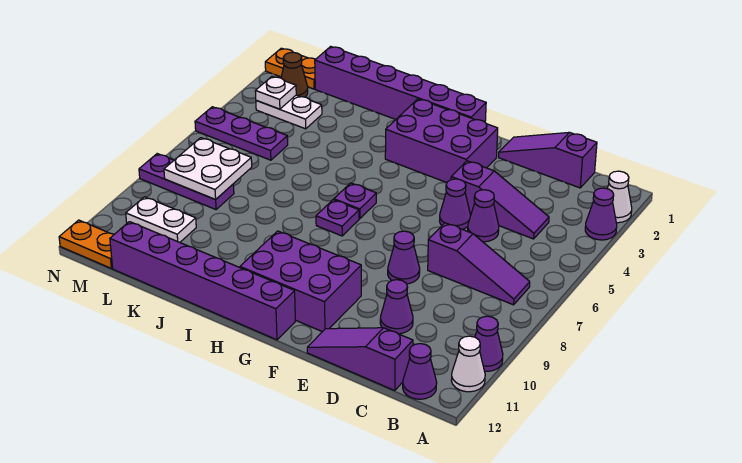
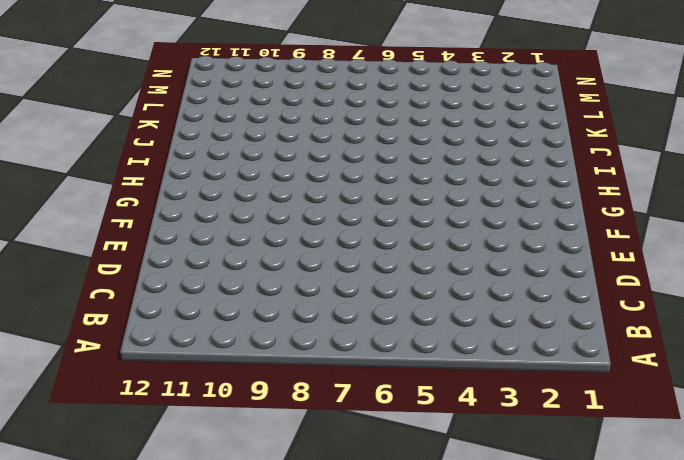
none -> white 1x1 cone [607,171,632,223]
none -> purple 1x1 cone [585,188,617,240]
none -> purple 1x1 cone [475,316,503,371]

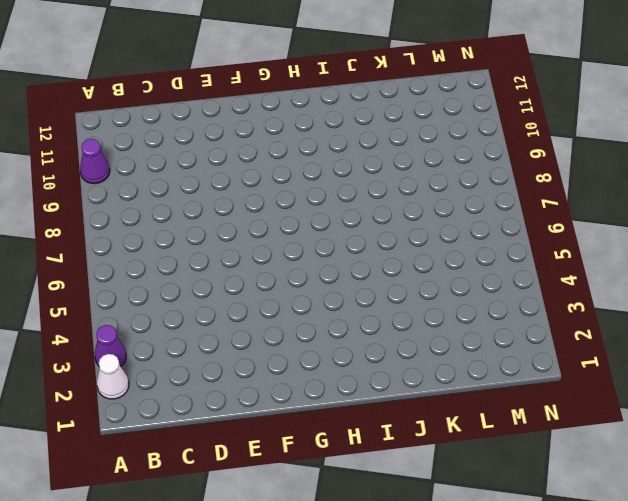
none -> white 1x1 cone [451,336,485,392]
none -> purple 1x3 slope [428,223,530,305]
none -> purple 1x1 cone [403,344,437,399]

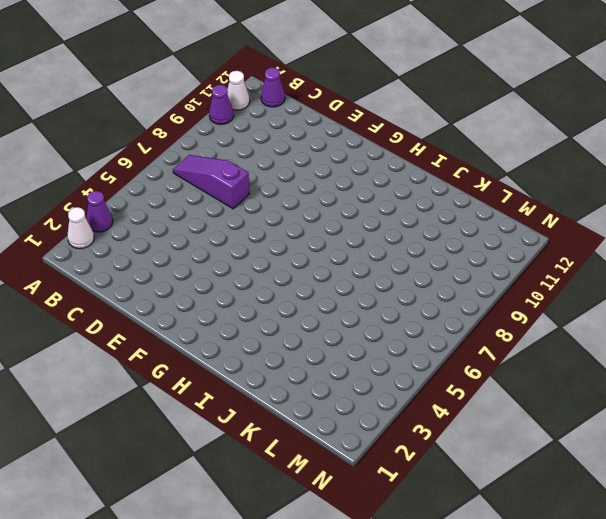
none -> purple 1x3 slope [499,132,597,188]
none -> purple 1x3 slope [451,161,549,239]
none -> purple 1x3 slope [307,328,413,391]

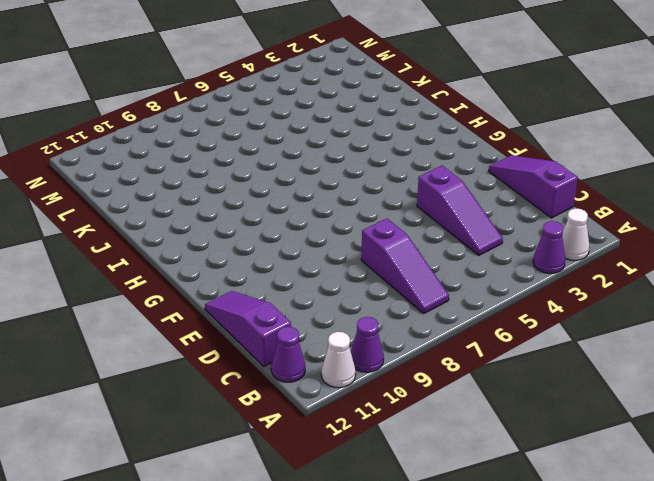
none -> purple 1x1 cone [468,190,499,242]
none -> purple 1x1 cone [380,280,413,334]
none -> purple 1x1 cone [439,179,470,229]

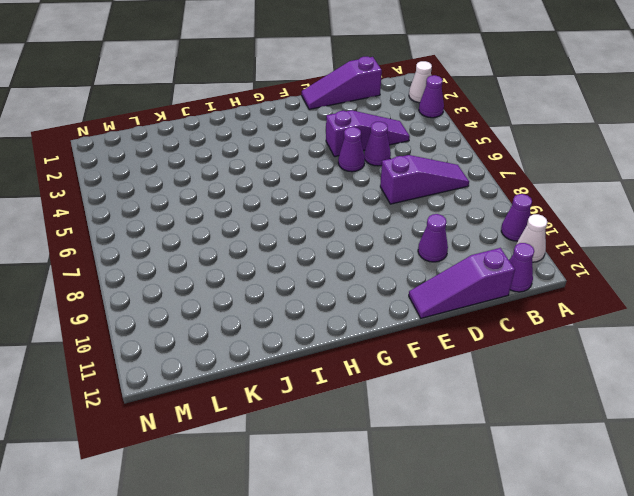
none -> purple 1x1 cone [388,231,420,284]
none -> purple 2x3 brick [385,99,498,183]
none -> purple 2x3 brick [240,231,361,332]

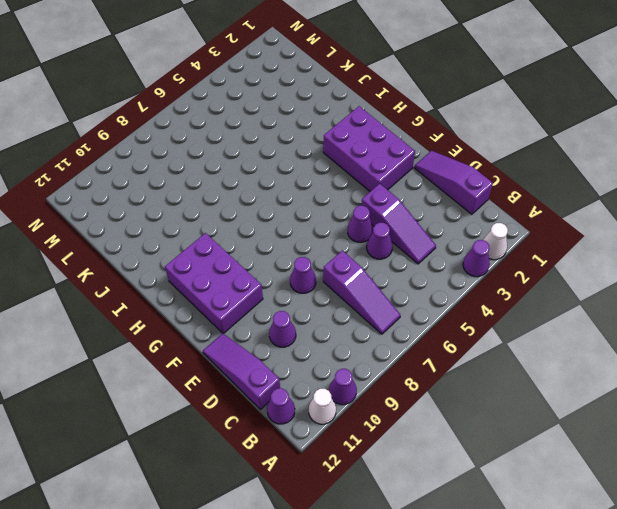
none -> purple 1x6 brick [315,46,486,122]
none -> purple 1x6 brick [110,222,295,340]
none -> purple 1x1 plate [334,183,376,219]

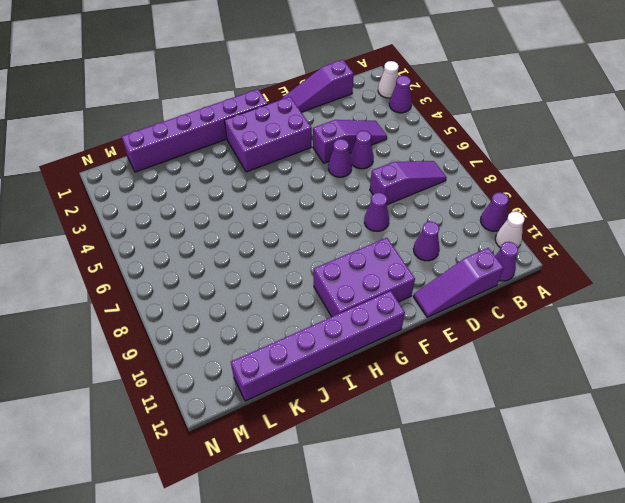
none -> purple 1x1 plate [334,183,376,219]
none -> purple 1x1 plate [316,200,359,236]
none -> white 1x2 plate [256,95,322,129]

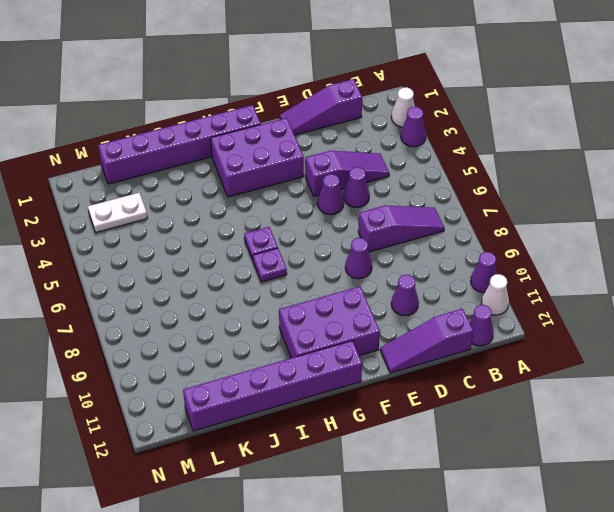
none -> purple 1x3 plate [195,107,288,160]
none -> purple 1x3 plate [139,154,234,209]
none -> white 1x2 plate [126,197,196,242]

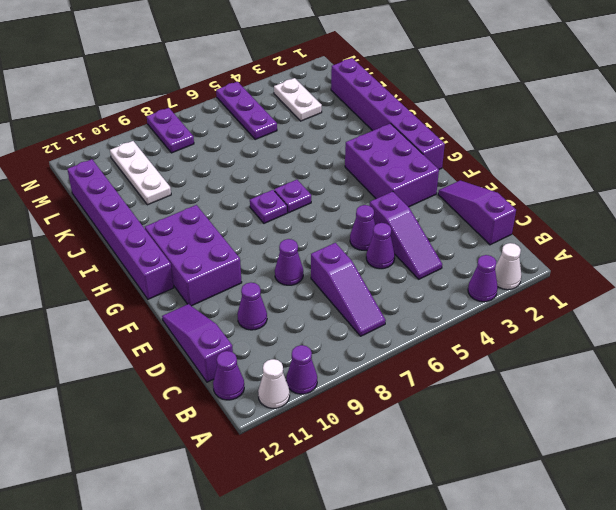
white 1x3 plate [110,141,171,205] -> white 1x2 plate [126,197,196,242]
purple 1x2 plate [147,108,194,153] -> purple 1x3 plate [139,154,234,209]
none -> orange 1x2 plate [265,48,315,89]
none -> brown 1x1 cone [281,52,308,97]
none -> orange 1x2 plate [59,220,114,268]

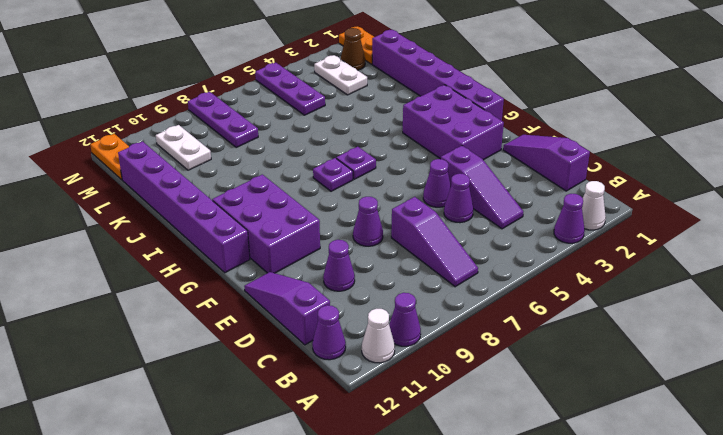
none -> white 2x2 plate [164,138,252,200]
none -> white 1x1 plate [255,76,296,109]

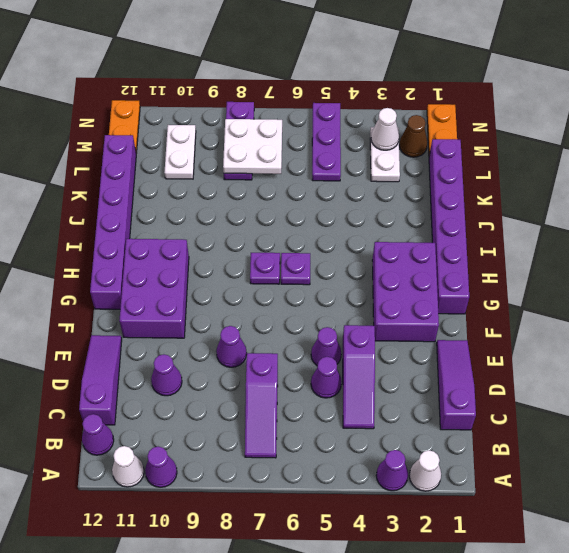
white 1x1 cone [371,108,399,150] -> white 1x1 plate [255,76,296,109]

